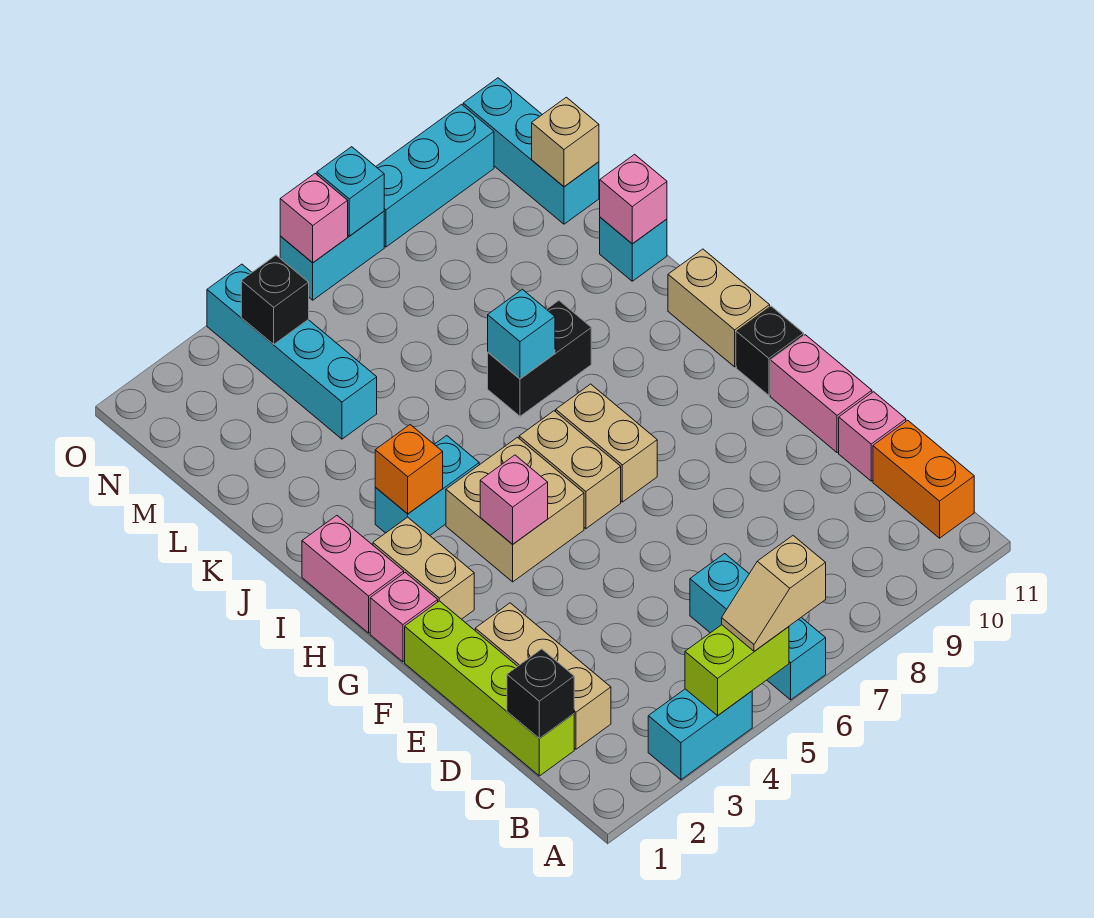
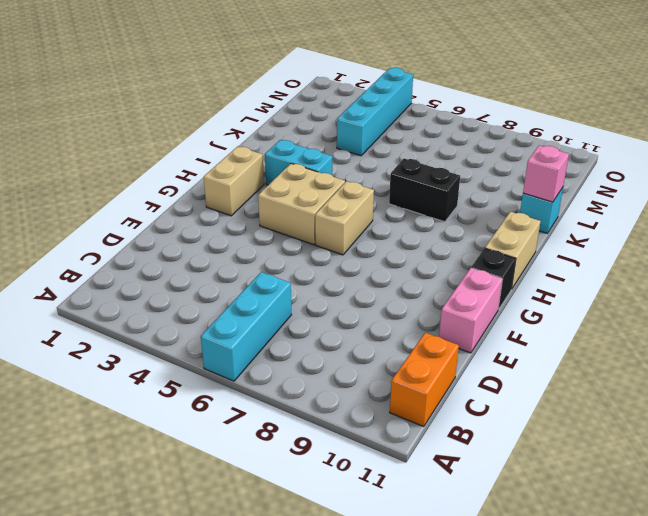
none -> cyan 1x2 brick [648,689,752,780]
none -> lime 1x4 brick [405,601,574,776]
none -> tan 1x3 brick [475,603,611,749]
none -> pink 1x1 brick [839,392,906,481]

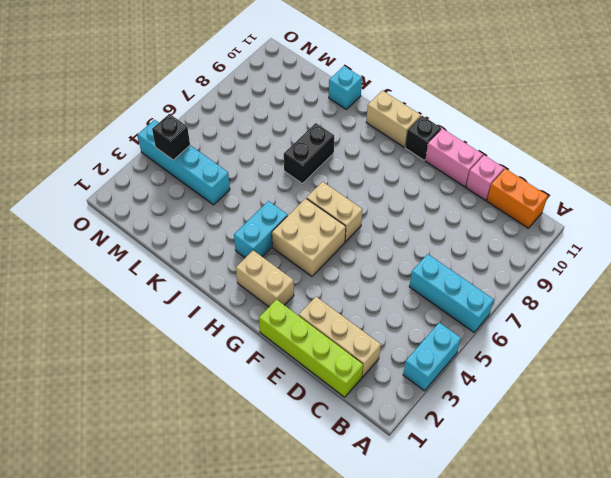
none -> pink 1x1 brick [370,573,438,662]
none -> tan 1x2 brick [556,384,657,502]
none -> pink 1x2 brick [302,516,404,633]
none -> cyan 1x3 brick [463,78,599,224]

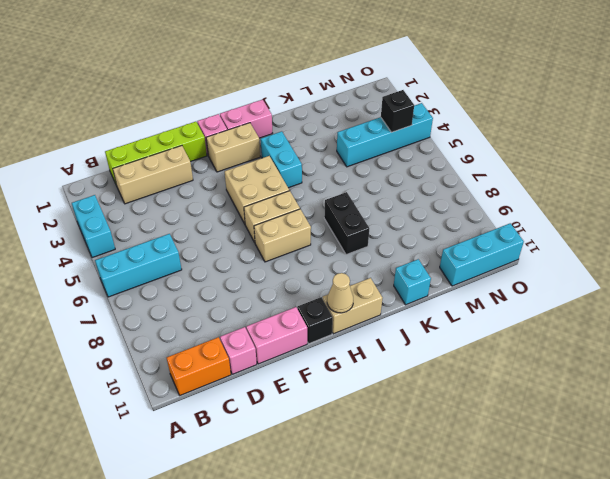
tan 1x1 cone [327,273,353,313] -> none
none -> cyan 1x2 brick [280,212,384,300]
none -> cyan 1x3 brick [376,104,494,247]
none -> lime 1x2 brick [685,625,789,716]
none -> black 1x1 brick [507,649,574,739]

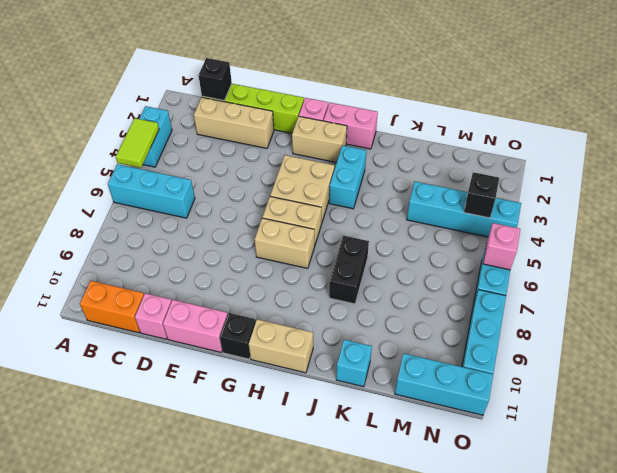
lime 1x2 tile [116,118,159,168] -> lime 1x2 brick [685,625,789,716]
none -> pink 1x1 brick [480,455,548,544]
none -> orange 1x1 brick [375,425,443,514]
none -> cyan 1x1 brick [488,289,555,379]
none -> pink 1x1 brick [600,154,667,244]

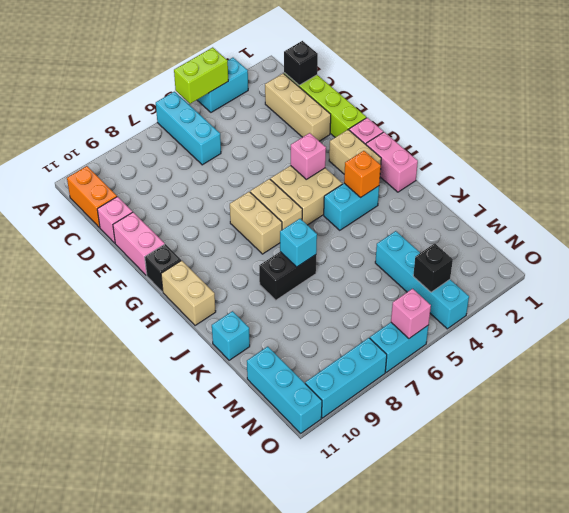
none -> pink 1x1 brick [600,154,667,244]
none -> tan 1x1 brick [532,97,599,187]
none -> cyan 1x1 brick [317,147,384,236]
none -> tan 1x2 slope [722,536,826,651]

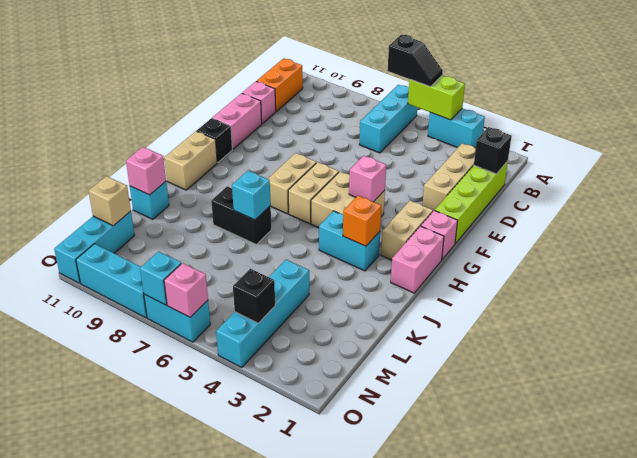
black 1x2 slope [388,35,443,87] -> tan 1x2 slope [722,536,826,651]

